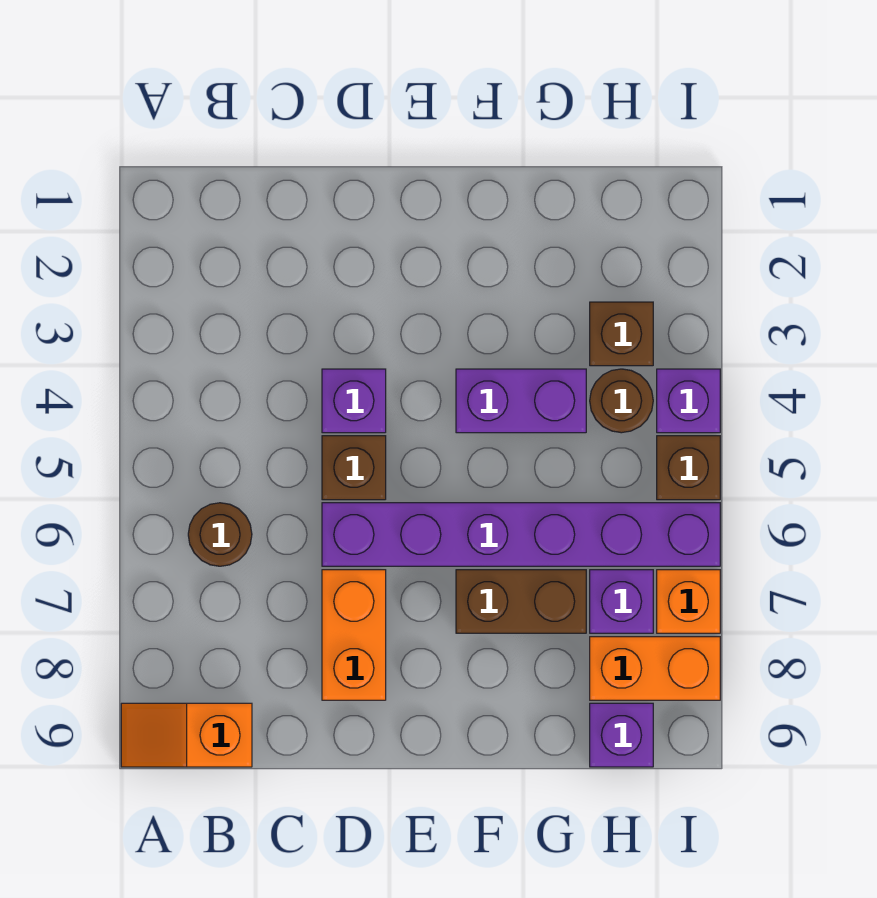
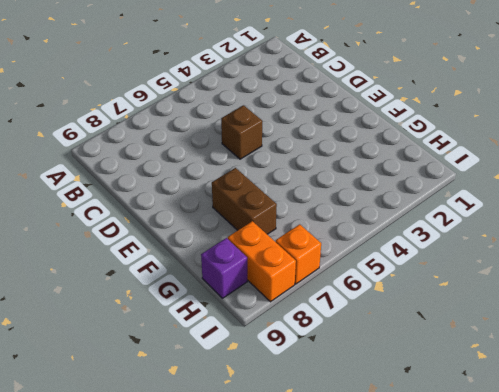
none -> orange 1x2 slope [121,703,252,767]
none -> brown 1x1 round brick [188,503,252,566]
none -> purple 1x1 brick [322,369,386,433]

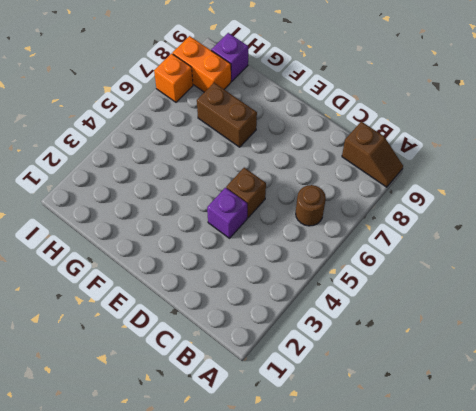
brown 1x2 slope [342,121,403,187] -> orange 1x2 slope [121,703,252,767]
none -> purple 1x6 brick [322,503,720,566]
none -> orange 1x2 brick [322,570,386,700]
none -> purple 1x2 brick [456,369,586,433]

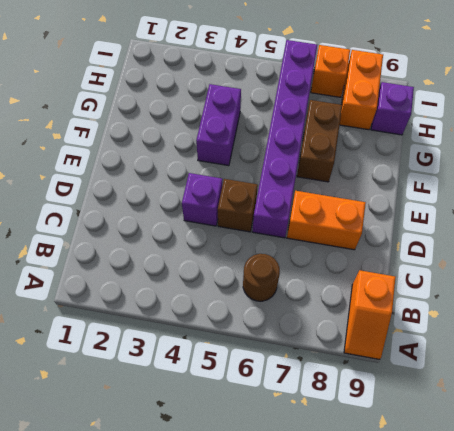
none -> brown 1x1 brick [590,302,653,366]
none -> brown 1x1 round brick [590,369,653,433]
none -> purple 1x1 brick [590,570,653,633]

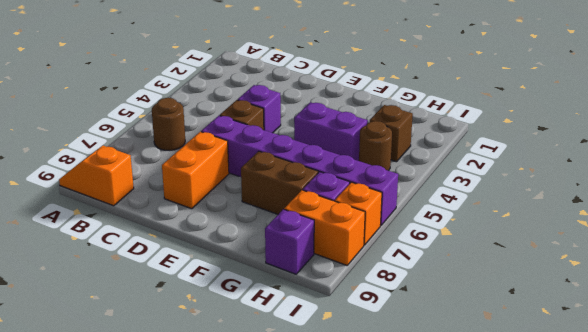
none -> purple 1x1 brick [657,369,720,433]
none -> brown 1x1 brick [657,436,720,500]

